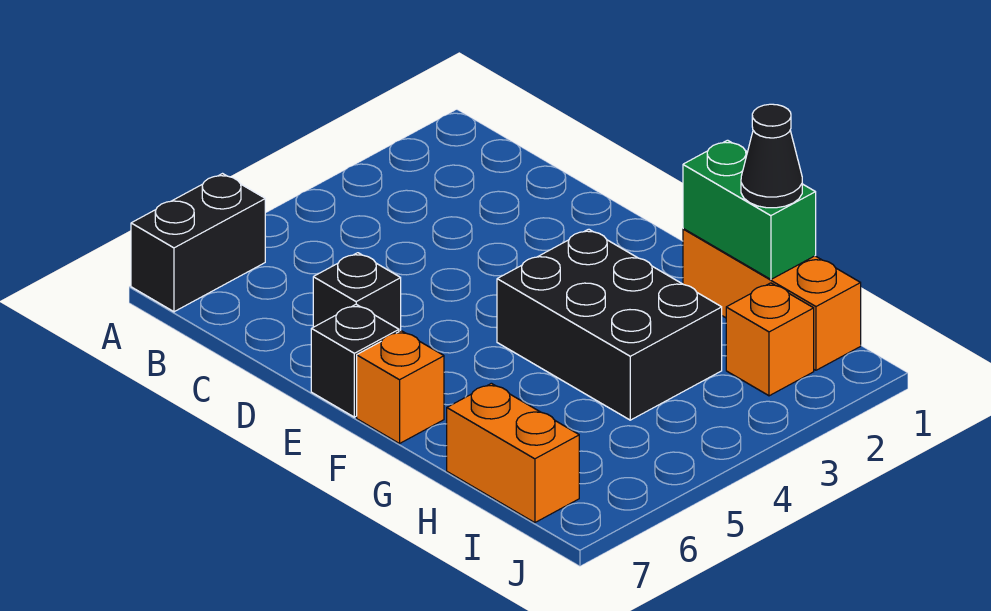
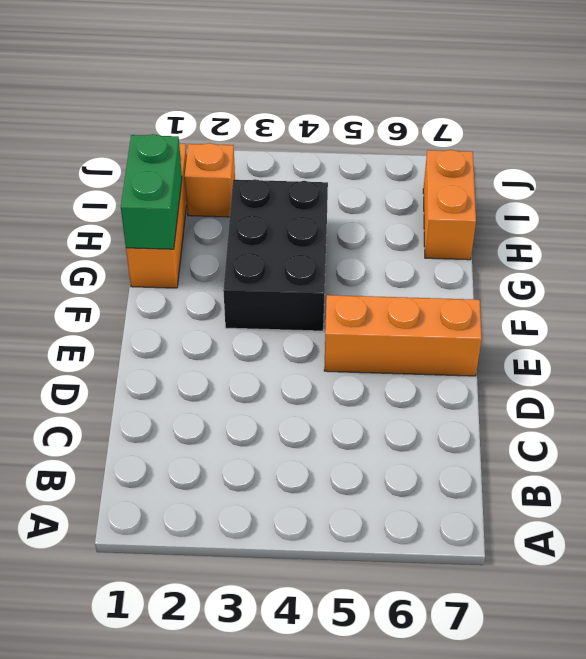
orange 1x3 brick [324,295,482,376] -> black 1x1 brick [311,304,399,417]
none -> black 1x2 brick [131,174,265,312]
none -> black 1x1 brick [313,253,401,332]

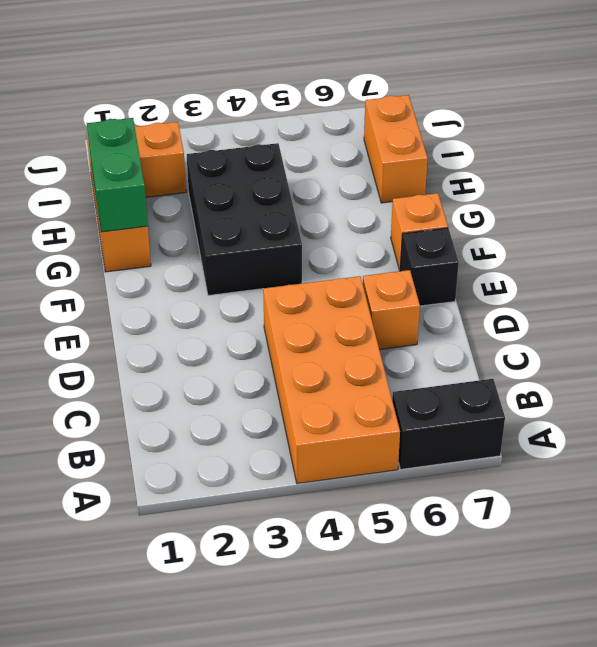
orange 2x4 brick [263,276,400,484] -> none
orange 1x1 brick [363,270,420,350] -> black 1x1 brick [313,253,401,332]
none -> black 1x1 cone [741,104,802,208]

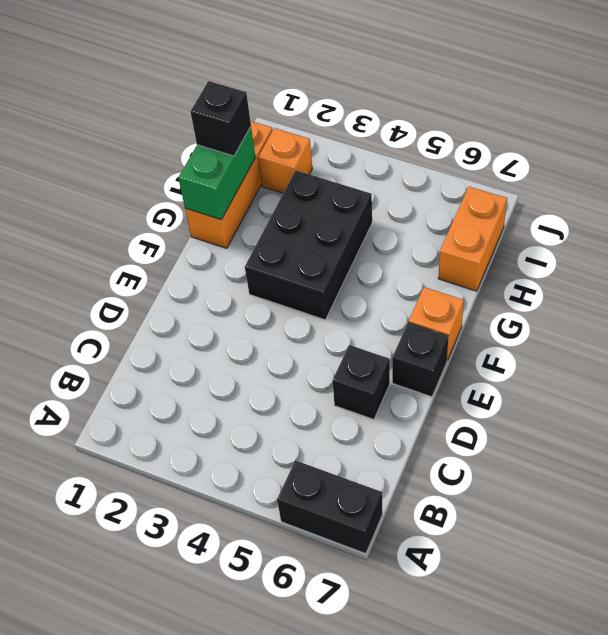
black 1x1 brick [191,81,251,156] -> black 1x1 cone [741,104,802,208]

